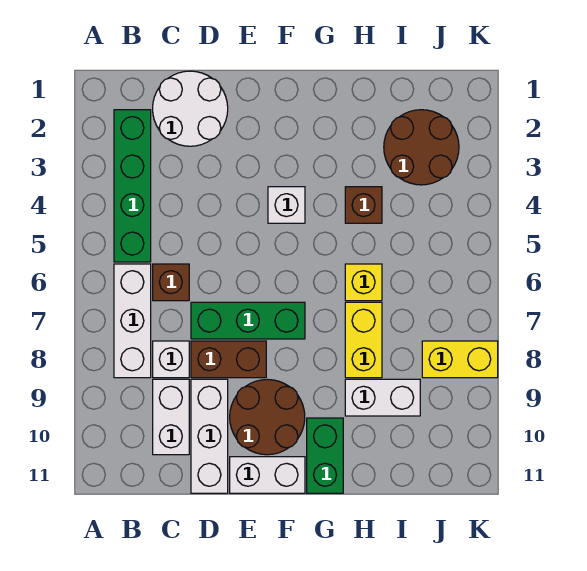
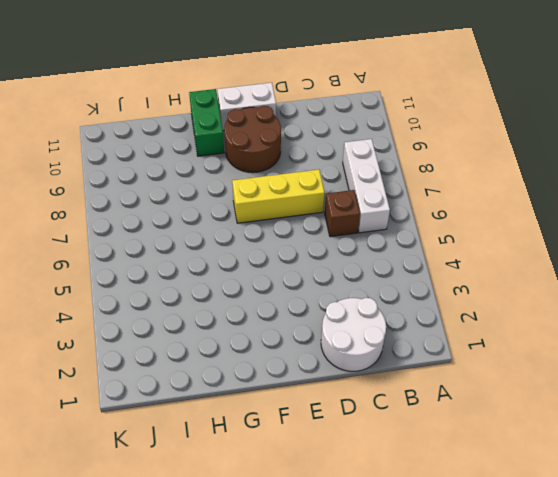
yellow 1x3 brick [232,170,324,223] -> green 1x3 brick [191,302,305,339]
none -> green 1x4 brick [114,110,151,262]
none -> white 1x1 brick [153,341,189,378]
none -> white 1x2 brick [153,379,189,455]

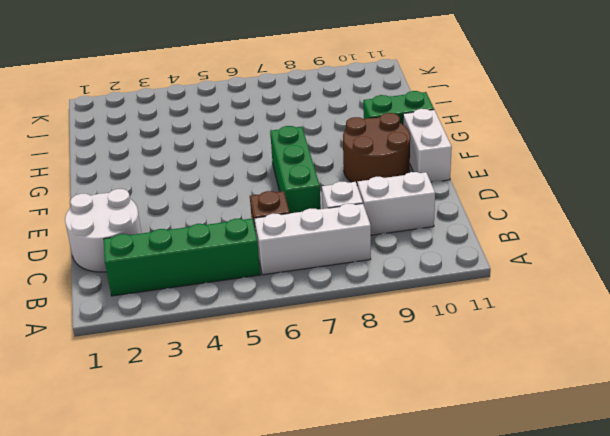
none -> brown 1x2 brick [191,341,266,378]
none -> white 1x3 brick [191,379,228,493]
none -> white 1x1 brick [268,187,305,223]

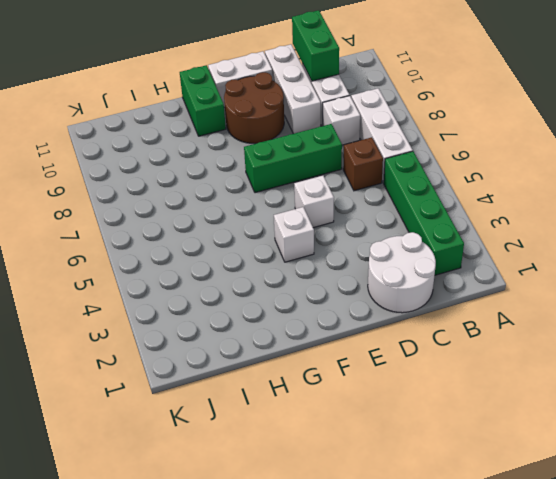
green 1x2 brick [292,10,339,81] -> none
white 1x1 brick [294,176,334,228] -> none
none -> brown 1x2 brick [191,341,266,378]
none -> brown 1x1 brick [345,187,382,223]
none -> yellow 1x1 brick [345,264,382,301]

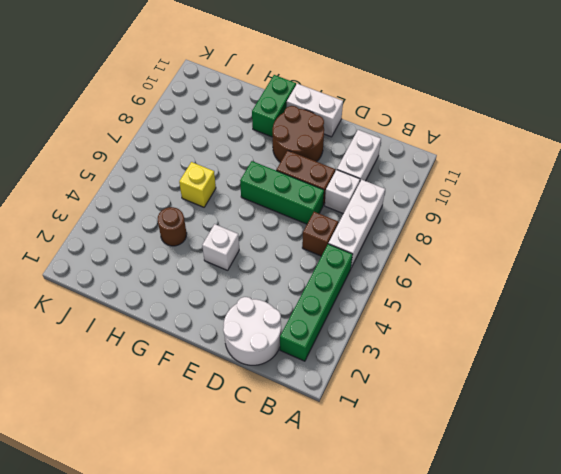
brown 1x1 round brick [158,207,187,246] -> brown 1x1 brick [345,187,382,223]
none -> white 1x3 brick [191,379,228,493]
none -> yellow 1x2 brick [345,302,382,378]
none -> white 1x2 brick [345,379,420,416]

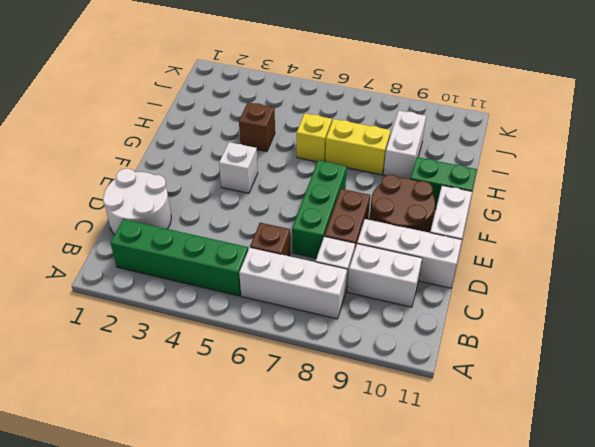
none -> brown 2x2 round brick [384,110,459,185]
none -> yellow 1x2 brick [422,341,498,378]

